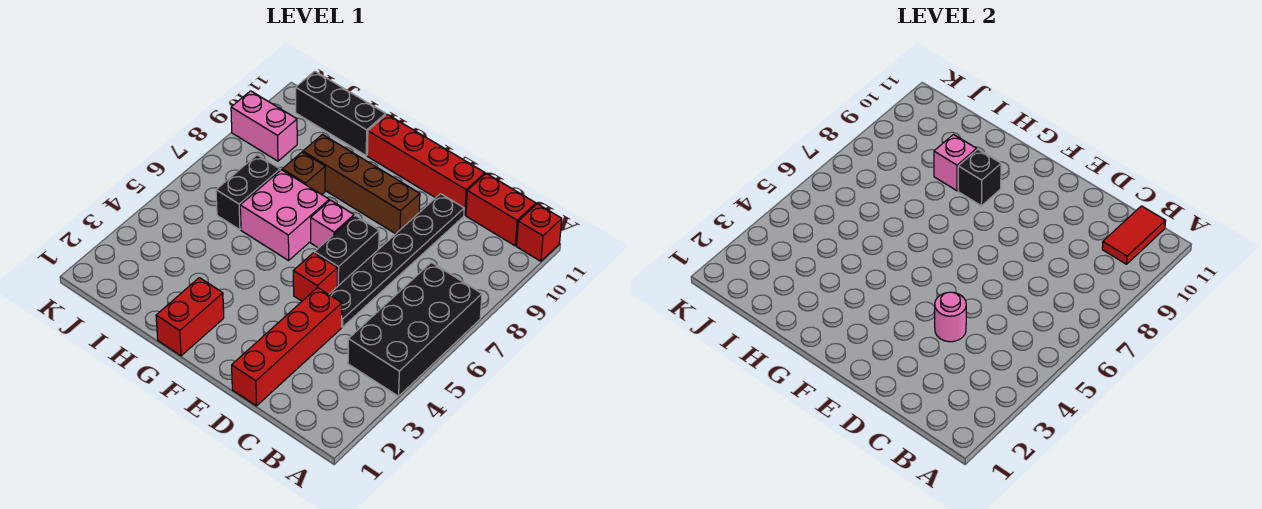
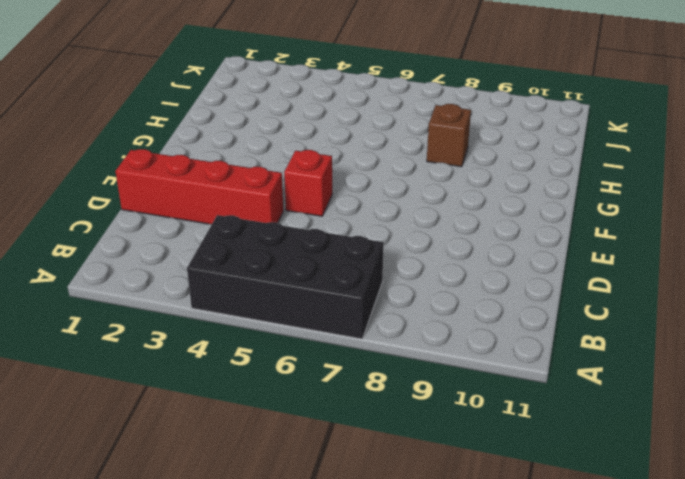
none -> red 1x1 brick [517,204,562,261]
none -> red 1x2 brick [466,173,536,246]
none -> black 1x6 plate [329,194,464,327]

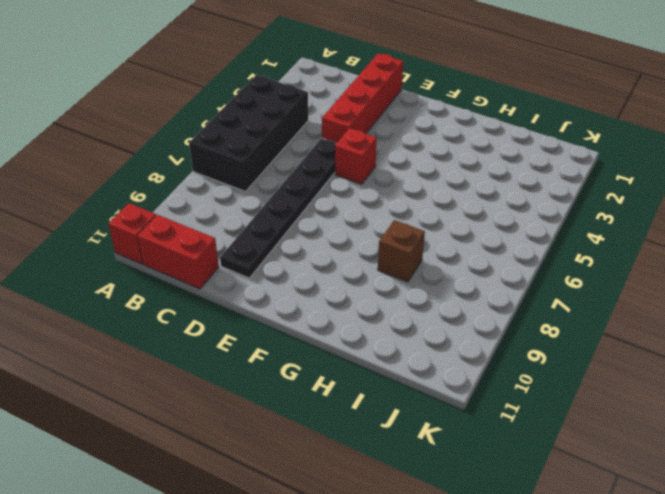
none -> red 1x4 brick [367,114,485,215]
none -> black 1x2 brick [315,216,379,287]
none -> brown 1x4 brick [303,135,420,234]

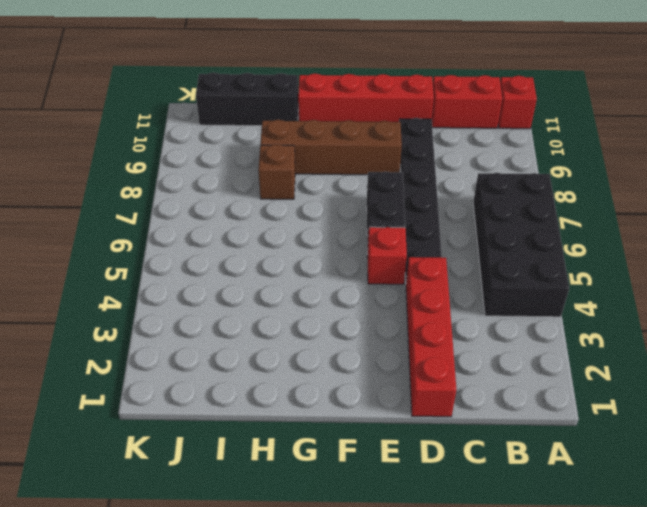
none -> pink 1x1 brick [311,200,354,248]
none -> red 1x2 brick [156,278,224,356]
none -> pink 2x2 brick [240,170,329,260]

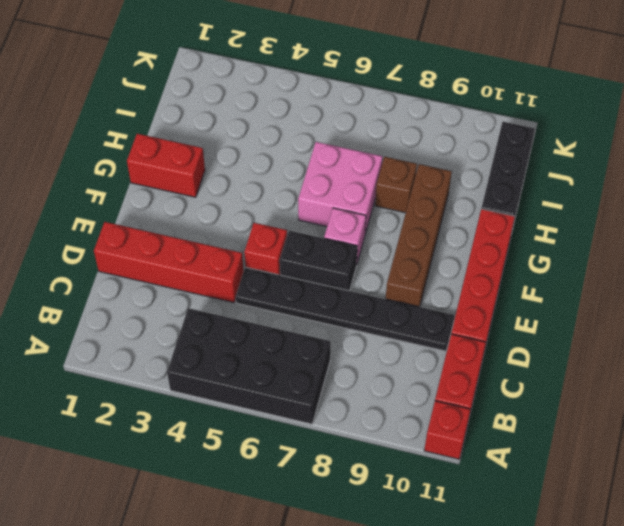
none -> black 1x2 brick [216,155,280,230]
none -> pink 1x2 brick [231,91,297,161]
none -> red 1x2 tile [1102,206,1165,264]

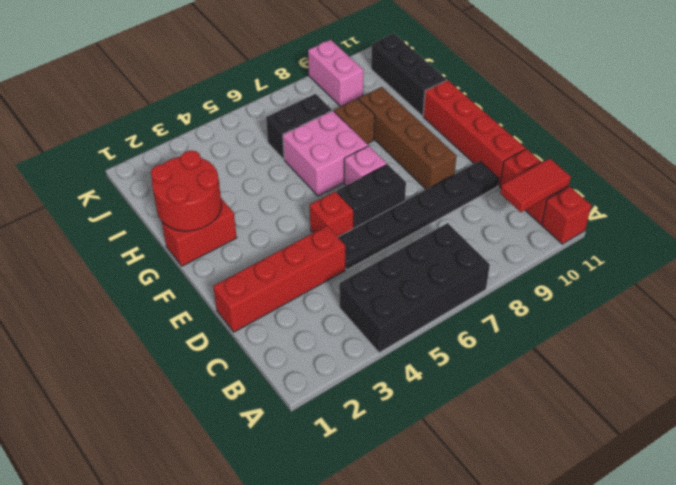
red 2x2 round brick [151,151,222,231] -> none
none -> pink 1x1 round brick [935,292,966,342]
none -> black 1x1 brick [958,149,1001,206]
none -> pink 1x1 brick [934,135,977,191]

